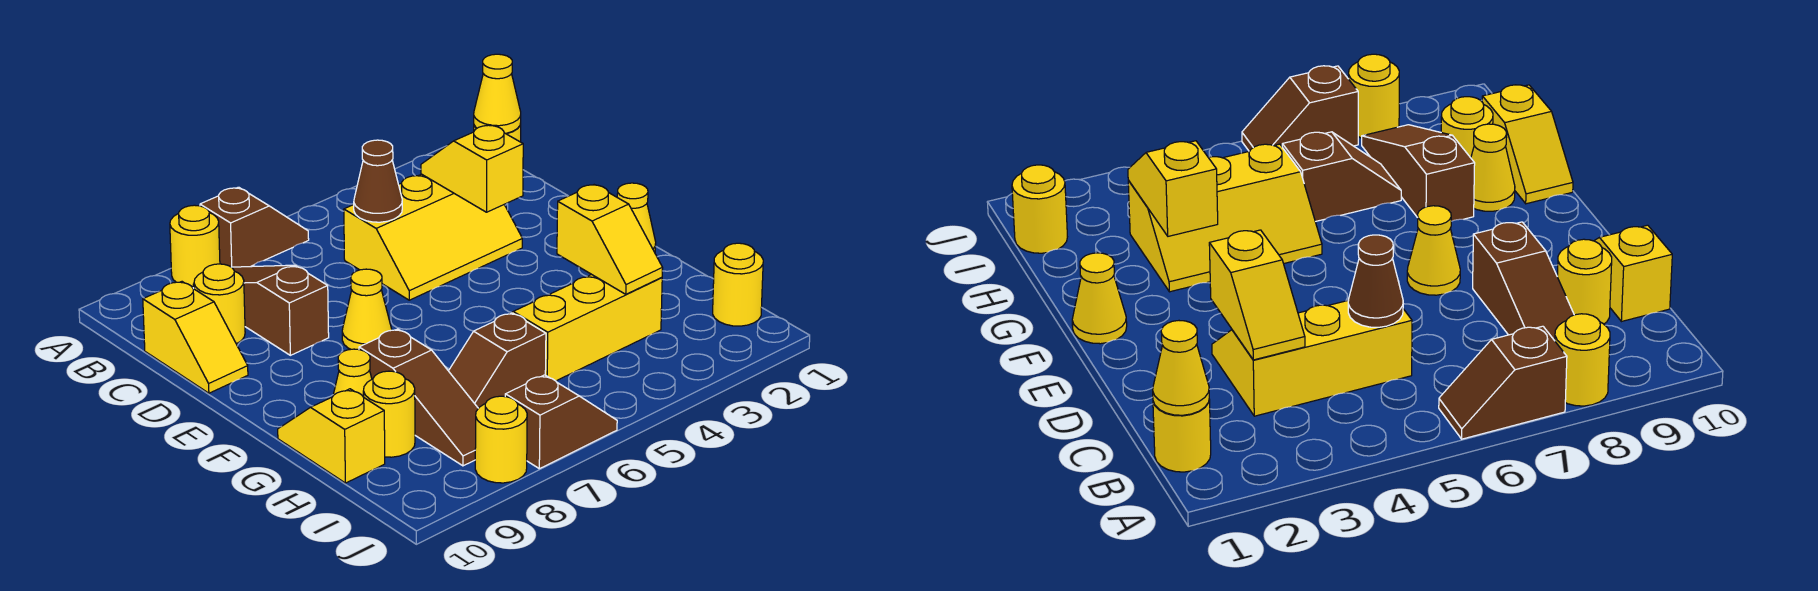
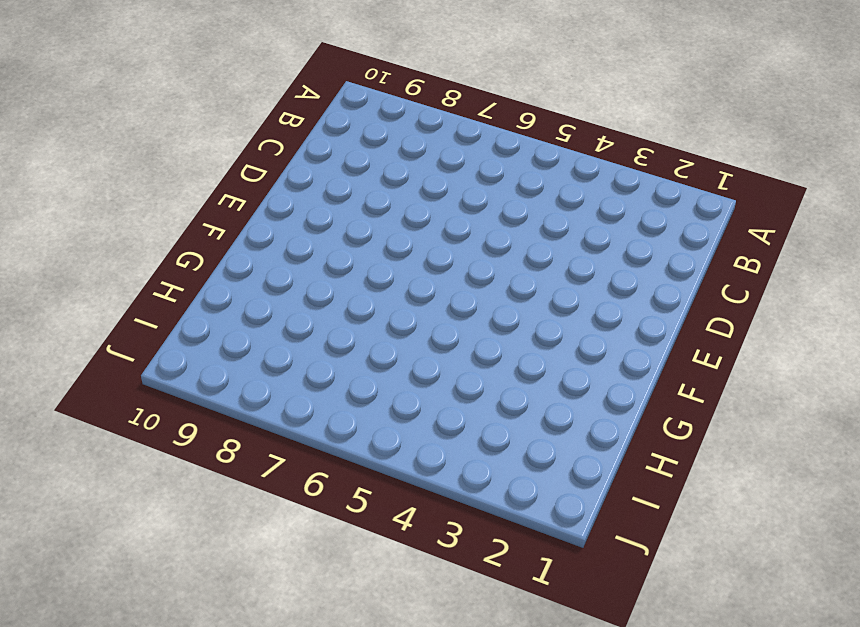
none -> brown 1x2 slope [200,187,309,267]
none -> yellow 1x1 round brick [170,205,220,287]
none -> yellow 1x1 round brick [1153,399,1211,472]

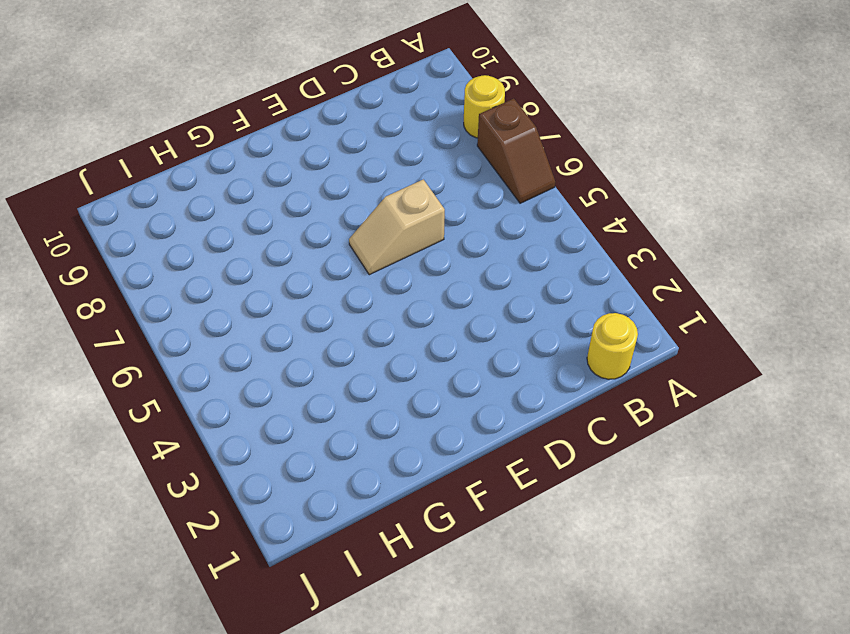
tan 1x2 slope [349,179,445,275] -> none
none -> brown 1x3 slope [193,265,329,355]
none -> yellow 2x3 slope [344,174,522,300]
none -> yellow 1x1 round brick [194,264,245,344]

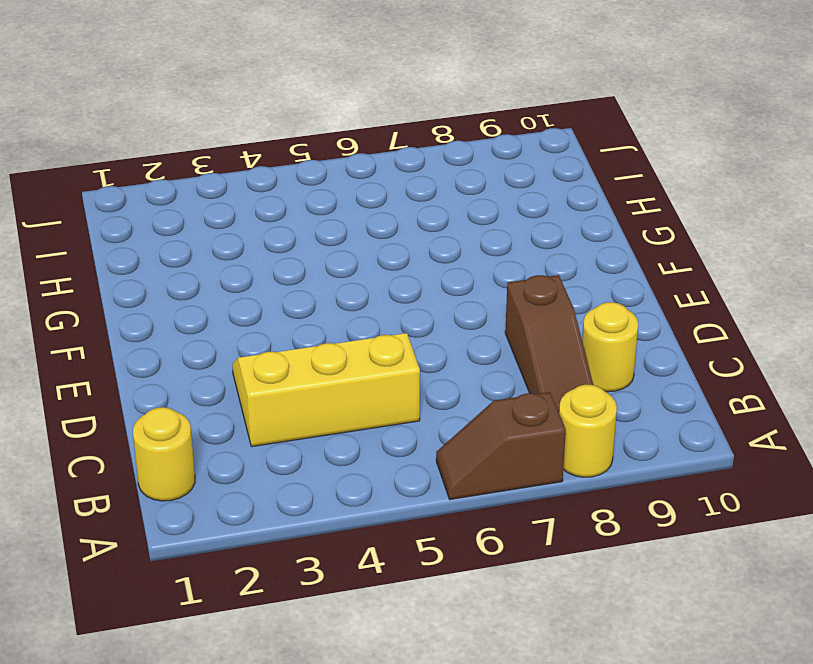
none -> yellow 1x2 slope [143,282,248,393]
none -> yellow 1x1 cone [342,269,392,350]
none -> yellow 1x1 cone [617,183,656,252]

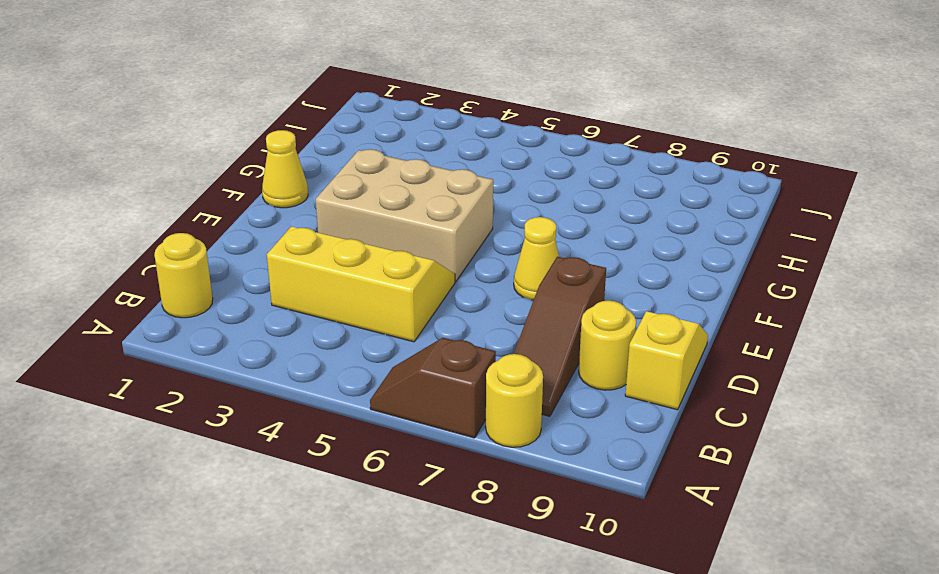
tan 2x3 brick [316,149,493,282] -> none
none -> yellow 2x3 slope [510,275,662,381]
none -> brown 1x3 slope [359,329,478,466]
none -> yellow 1x1 cone [333,349,372,397]

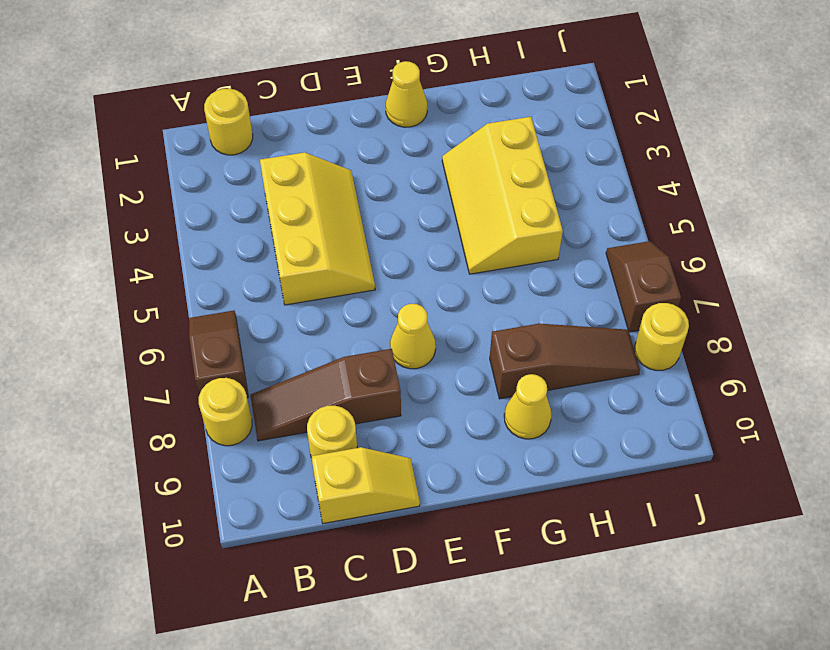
none -> yellow 1x2 slope [278,389,385,483]
none -> brown 1x2 slope [449,313,546,408]
none -> yellow 1x1 round brick [363,371,415,457]

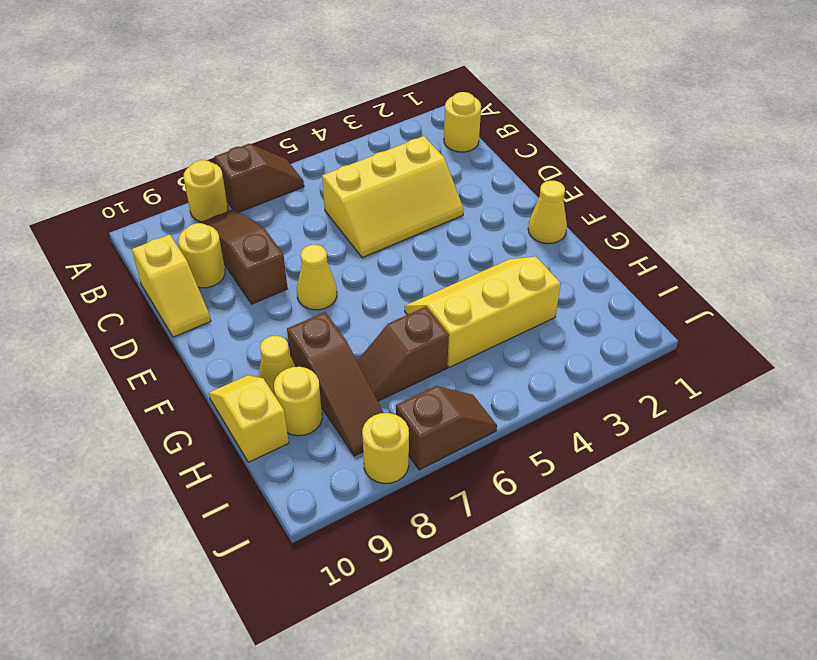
none -> yellow 1x1 round brick [713,243,763,326]
none -> yellow 1x1 cone [474,54,521,133]
none -> yellow 1x2 slope [421,125,523,212]

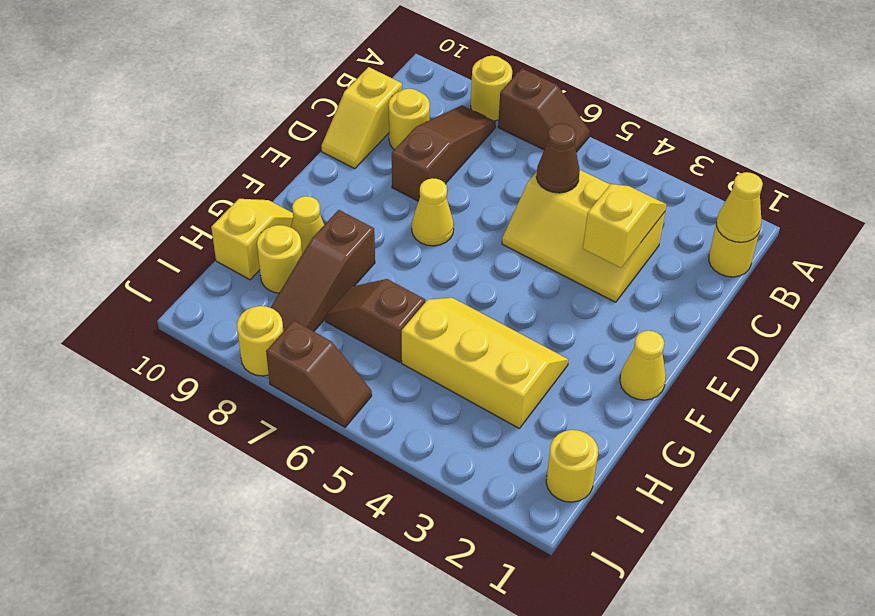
none -> yellow 1x2 slope [557,185,663,294]

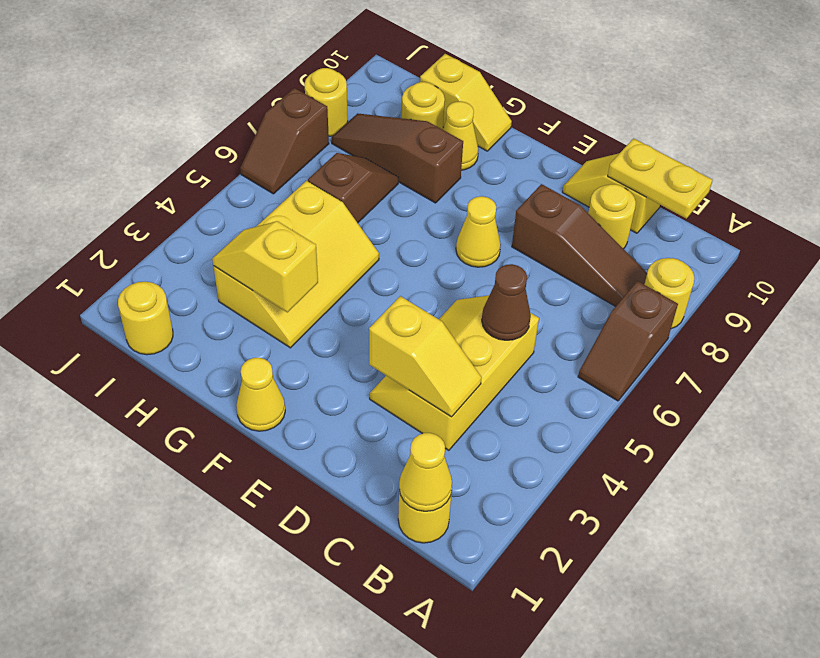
yellow 1x2 plate [608,138,713,219] -> none

